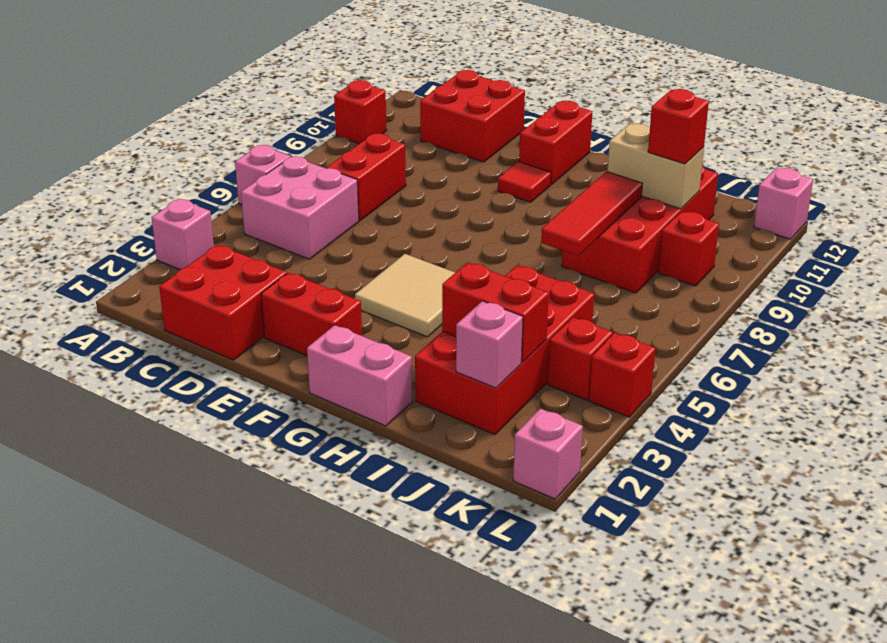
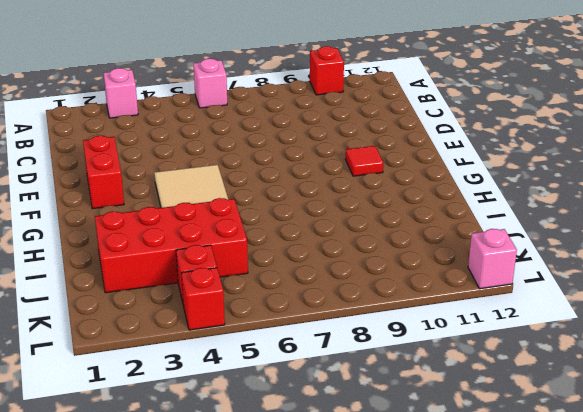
none -> pink 2x2 brick [241,156,359,259]
none -> red 2x2 brick [159,245,287,360]
none -> red 1x2 brick [326,133,406,221]

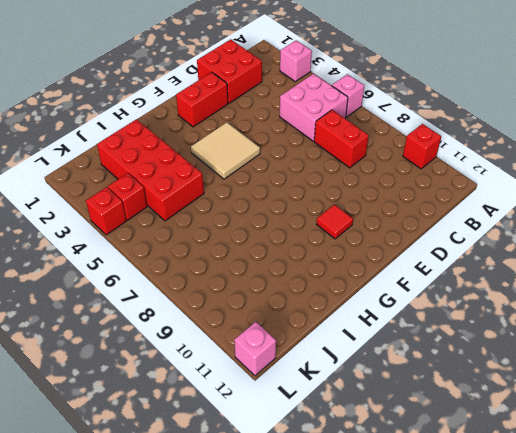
none -> red 2x2 brick [420,70,525,162]
none -> red 1x2 brick [519,101,592,185]
none -> pink 1x2 brick [307,325,412,426]

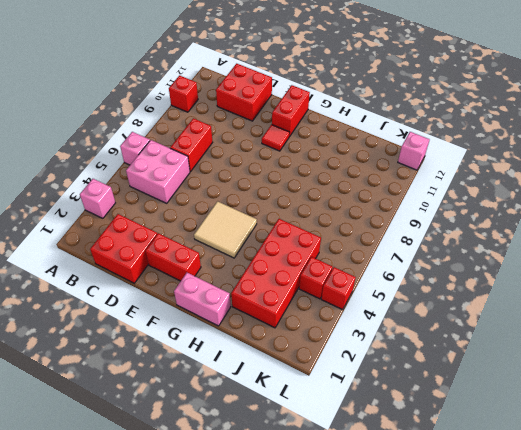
none -> red 2x4 brick [562,166,718,293]
none -> red 1x1 brick [659,211,719,286]
none -> pink 1x1 brick [513,409,583,499]

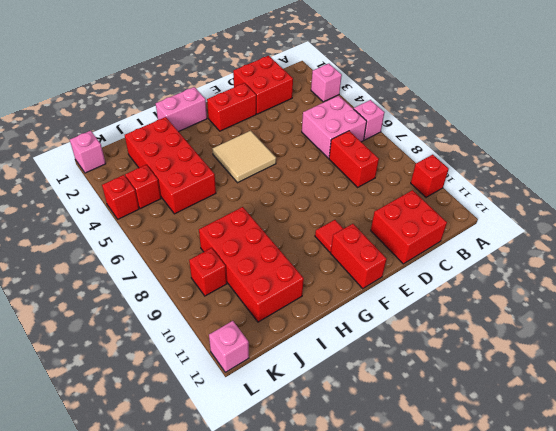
none -> red 1x2 brick [442,262,549,363]
none -> red 1x3 tile [541,171,643,256]
none -> tan 1x2 brick [607,124,704,209]

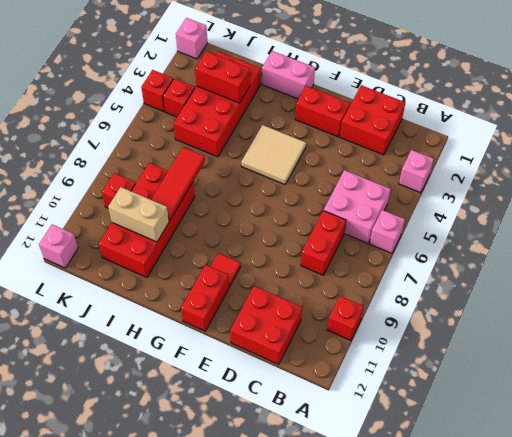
none -> pink 1x1 brick [456,301,523,388]
none -> red 1x1 brick [648,89,709,164]

